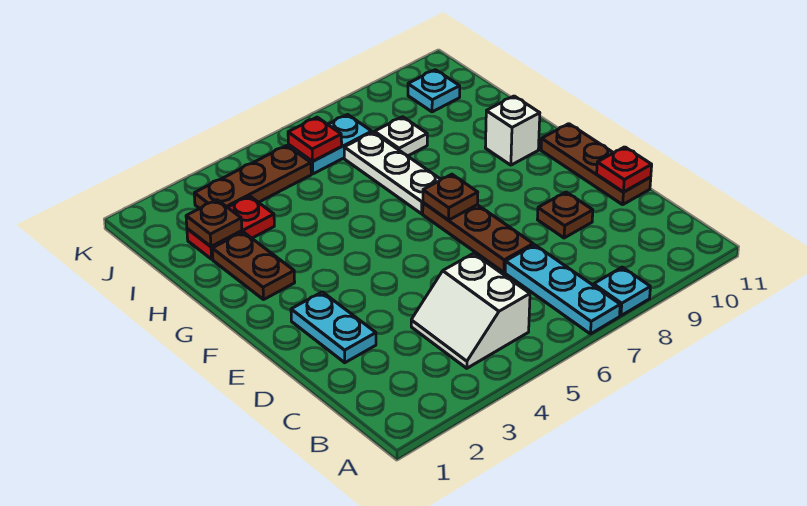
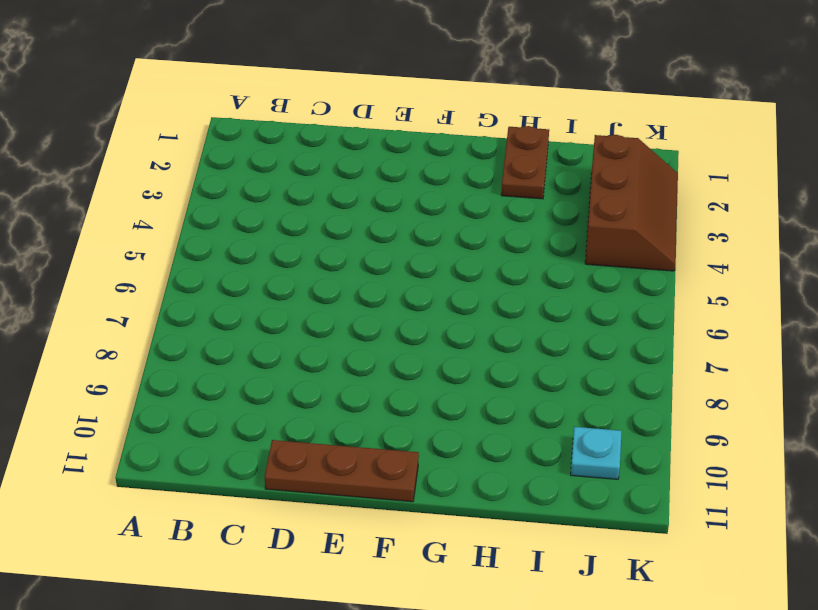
brown 1x2 plate [501,126,549,199] -> brown 1x2 plate turned to [212,232,295,299]
brown 2x3 slope [585,135,678,271] -> brown 1x3 plate [194,146,311,208]
none -> cyan 1x3 plate [505,245,620,334]
none -> cyan 1x1 plate [594,267,650,316]
none -> white 2x2 slope [411,253,530,368]

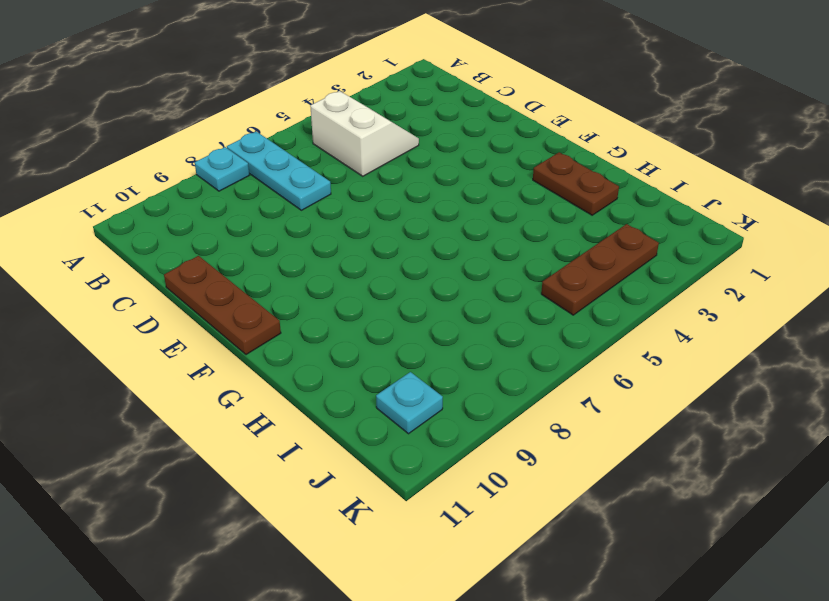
none -> cyan 1x2 plate [291,292,376,363]
none -> brown 1x3 plate [423,203,533,272]
none -> brown 1x1 plate [537,192,593,238]

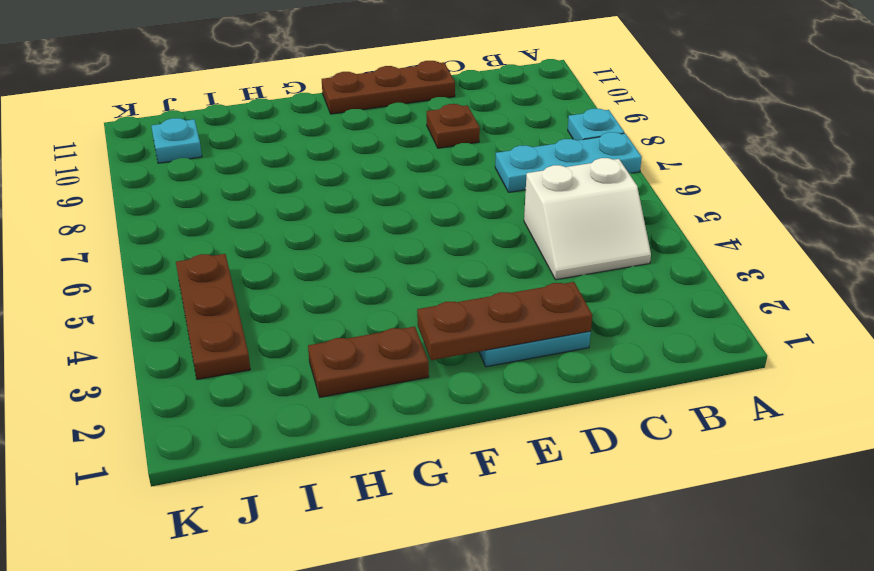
brown 1x3 plate [417,282,592,360] -> brown 1x3 plate moved to [423,203,533,272]
none -> white 1x3 plate [344,132,441,214]
none -> white 1x1 brick [485,96,540,165]
none -> red 1x2 plate [187,196,274,259]

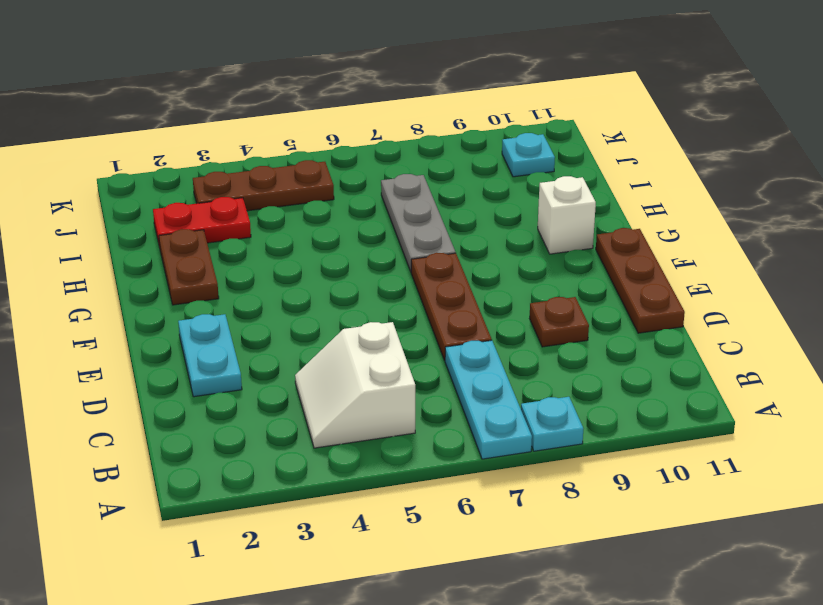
grey 1x3 plate [381,174,456,272] -> white 1x3 plate [344,132,441,214]
none -> white 1x1 plate [374,117,427,156]
none -> cyan 1x2 plate [288,115,372,174]
none -> red 1x1 plate [597,147,652,192]

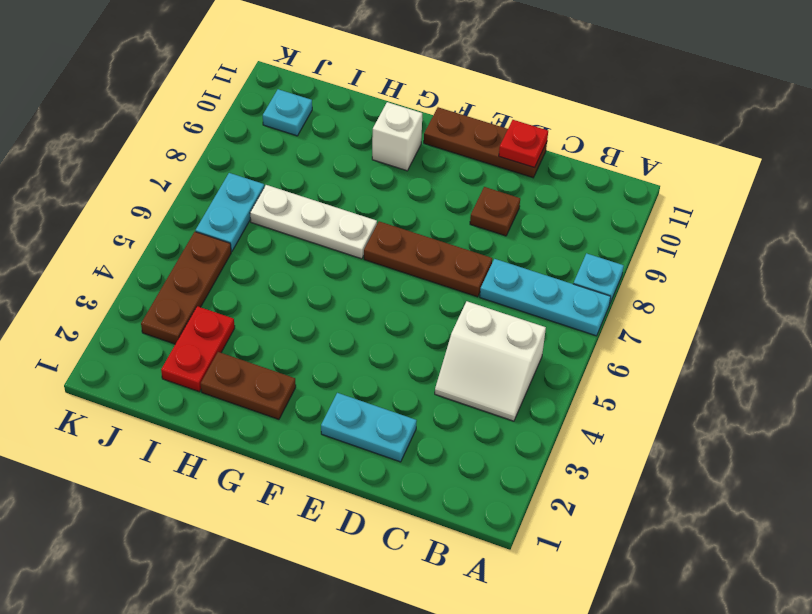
none -> white 1x1 plate [374,117,427,156]
none -> brown 1x1 plate [423,174,478,220]
none -> brown 1x1 plate [186,200,242,246]

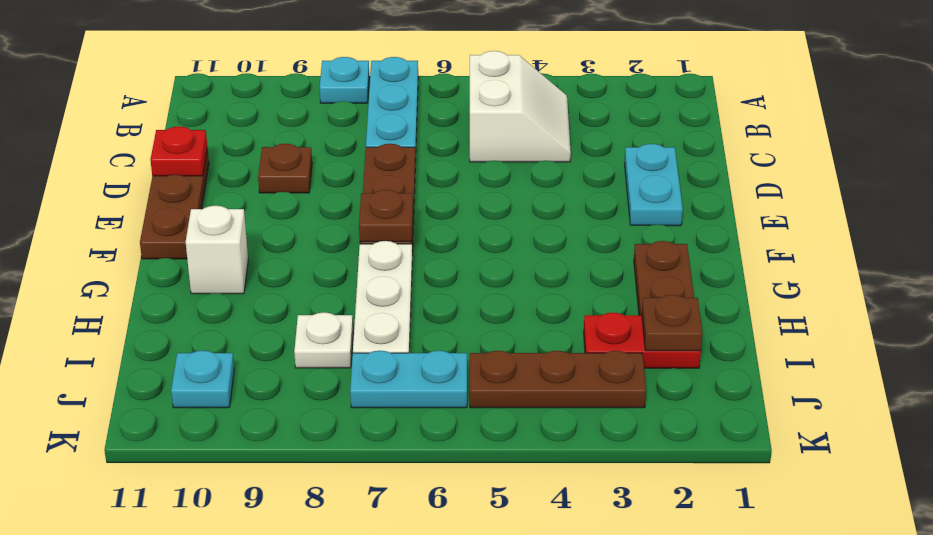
none -> red 1x1 plate [288,117,342,161]

